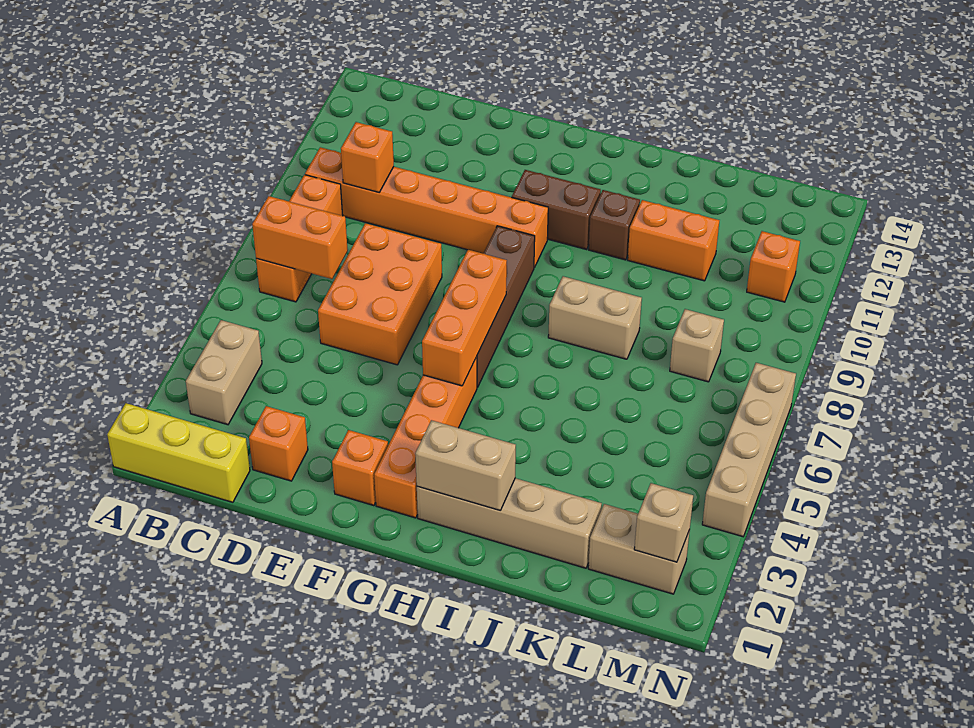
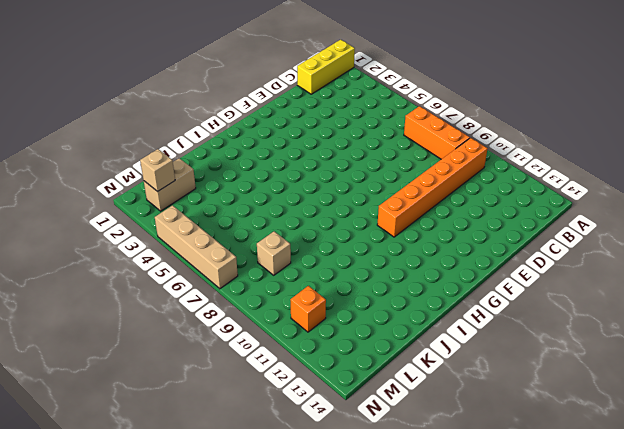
none -> tan 1x2 brick [186,320,262,425]
none -> orange 1x1 brick [249,406,308,481]
none -> orange 2x3 brick [318,223,442,365]

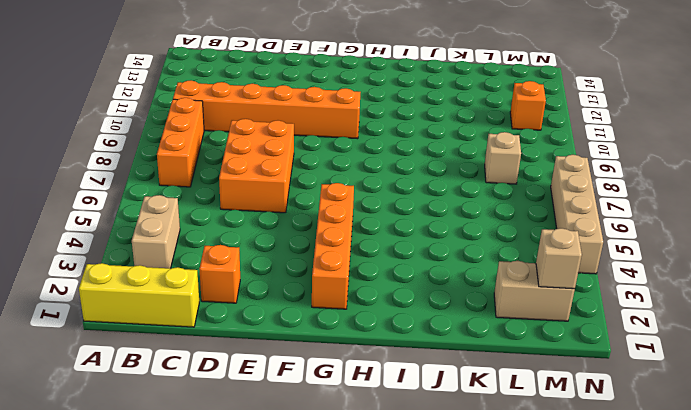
none -> orange 1x1 brick [332,430,388,506]
none -> brown 1x4 brick [477,226,535,387]
none -> brown 1x2 brick [512,170,601,249]

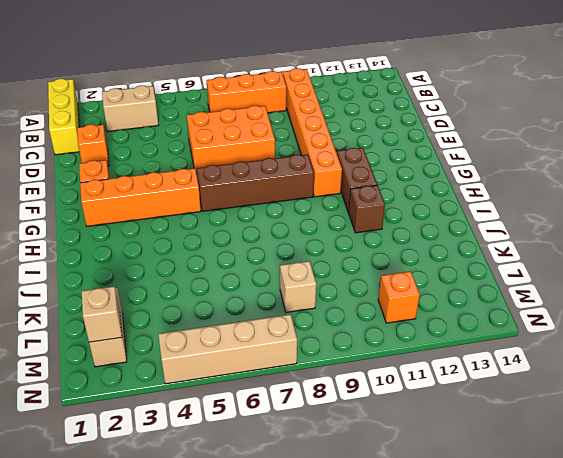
none -> tan 1x4 brick [417,478,602,568]
none -> tan 1x2 brick [548,276,642,359]
none -> orange 1x2 brick [628,200,719,281]

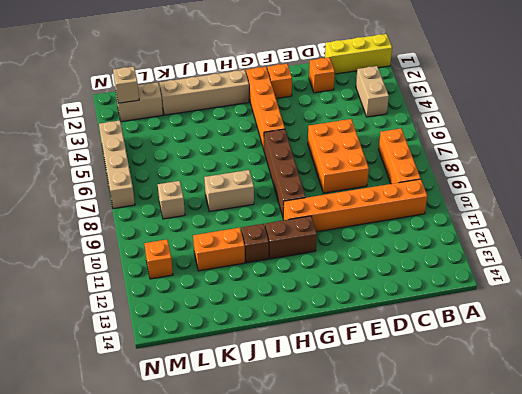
none -> orange 1x2 brick [252,196,348,279]
none -> orange 1x1 brick [341,122,394,192]
none -> orange 1x3 brick [422,250,507,386]

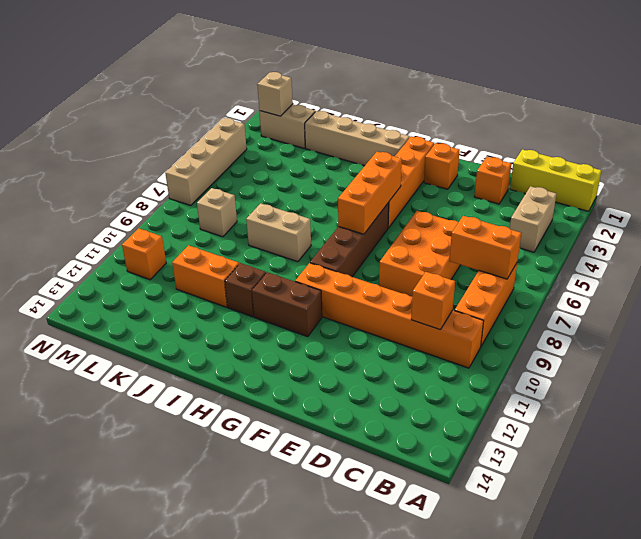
none -> tan 1x2 brick [415,420,516,510]

